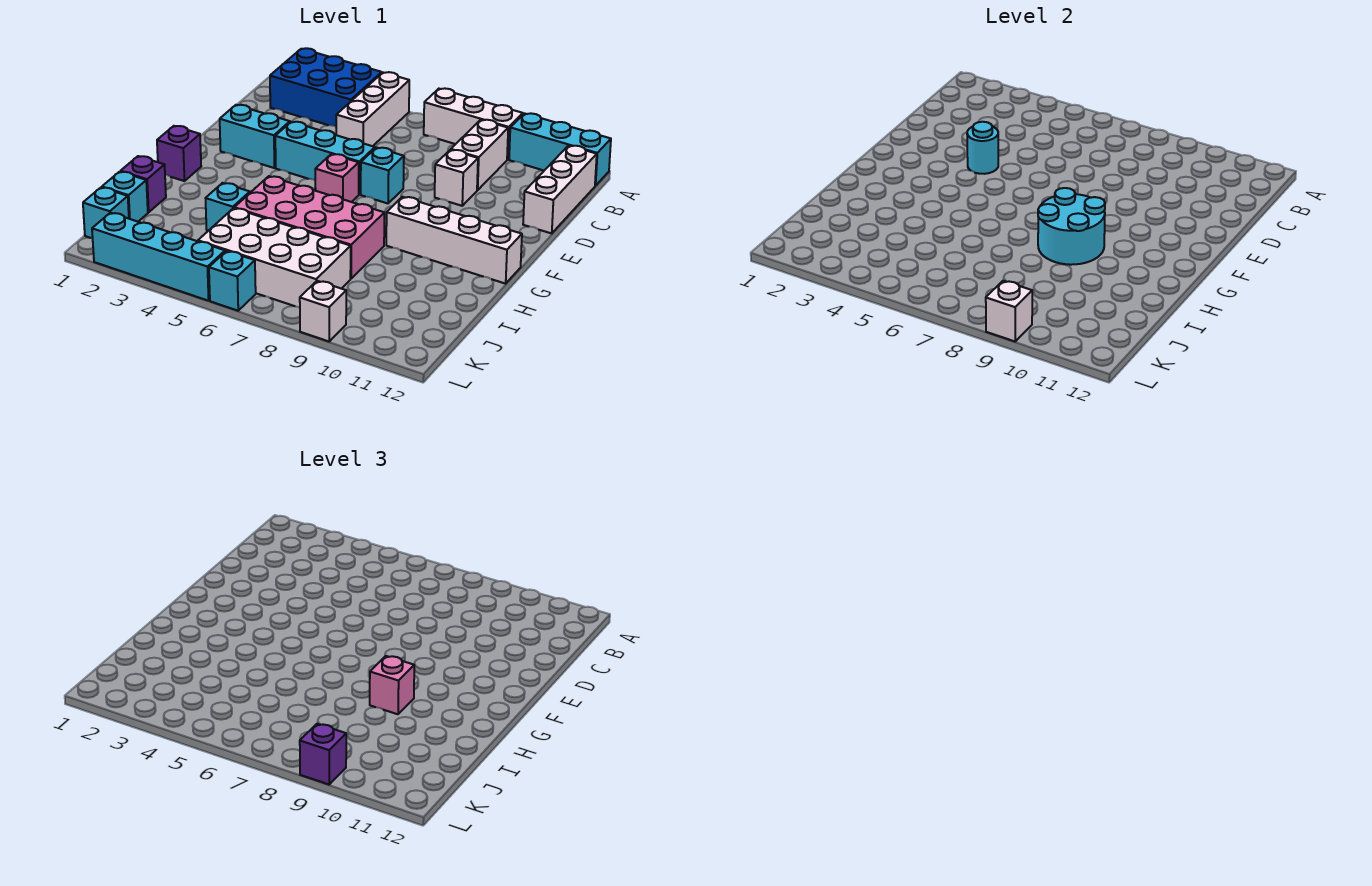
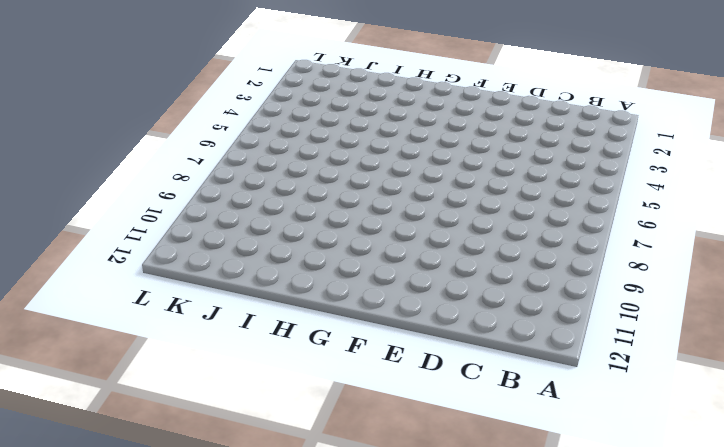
none -> blue 2x3 brick [270,48,382,127]
none -> white 1x3 brick [336,72,409,146]
none -> white 1x3 brick [424,88,523,160]

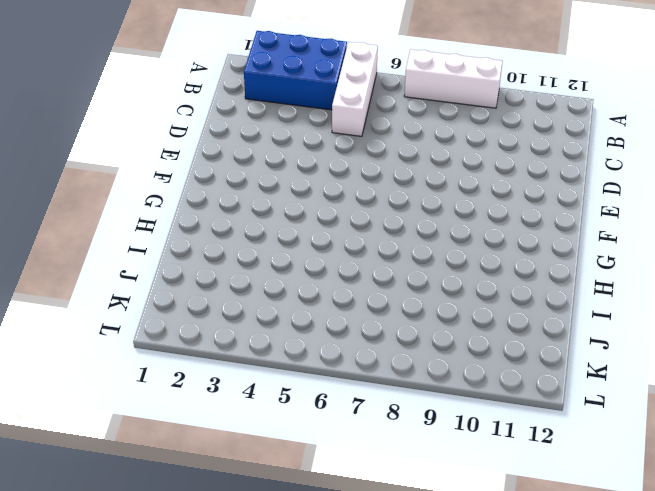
none -> cyan 1x3 brick [509,113,611,186]
none -> white 1x2 brick [451,120,508,190]
none -> white 1x3 brick [523,146,597,233]

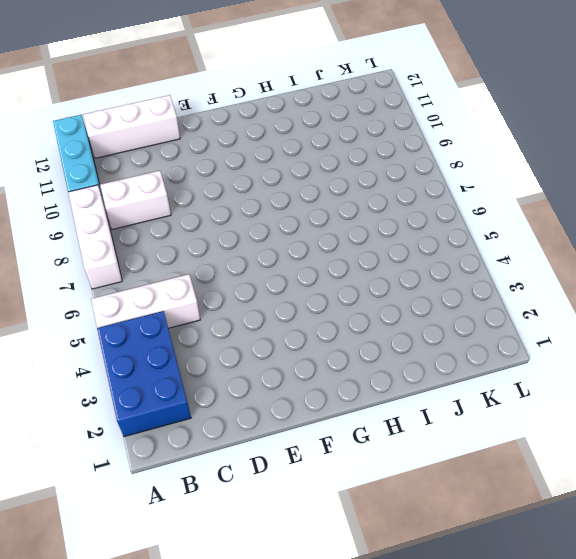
none -> white 1x1 brick [435,150,478,206]
none -> cyan 1x2 brick [220,105,290,168]
none -> cyan 1x3 brick [275,122,375,194]

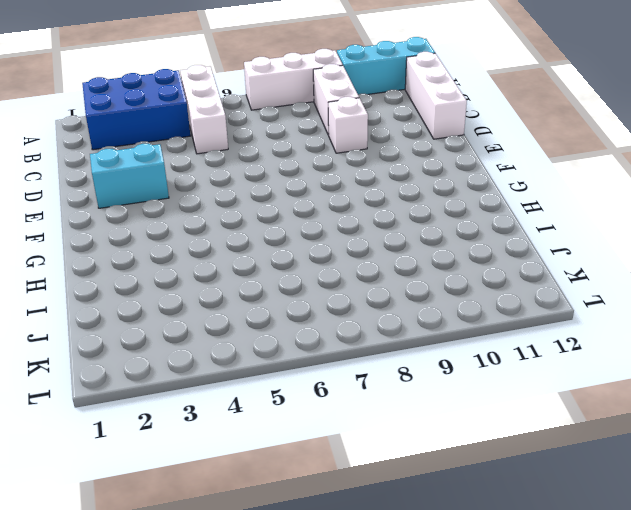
none -> cyan 1x3 brick [275,122,375,194]
none -> cyan 1x1 brick [361,148,404,203]
none -> pink 1x1 brick [315,154,359,202]

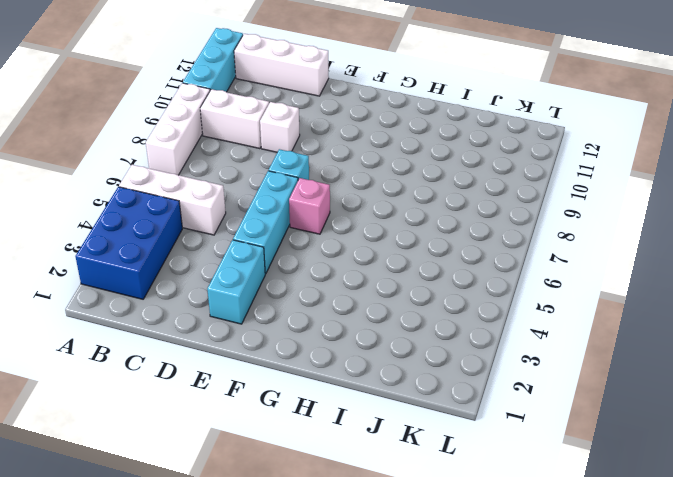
none -> purple 1x1 brick [157,126,201,181]
none -> white 1x4 brick [386,197,522,284]
none -> pink 2x4 brick [234,176,384,278]

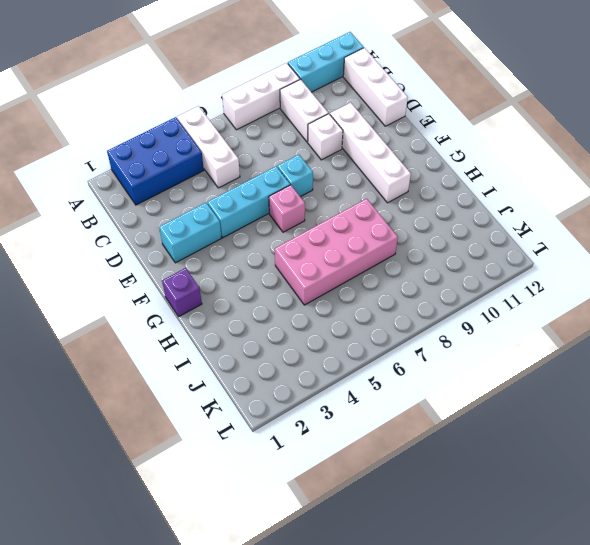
white 1x4 brick [330,103,411,203] -> white 1x4 brick turned to [386,197,522,284]
none -> purple 1x1 brick [121,156,166,212]
none -> cyan 1x1 brick [206,183,250,232]
none -> cyan 1x1 brick [102,172,148,222]

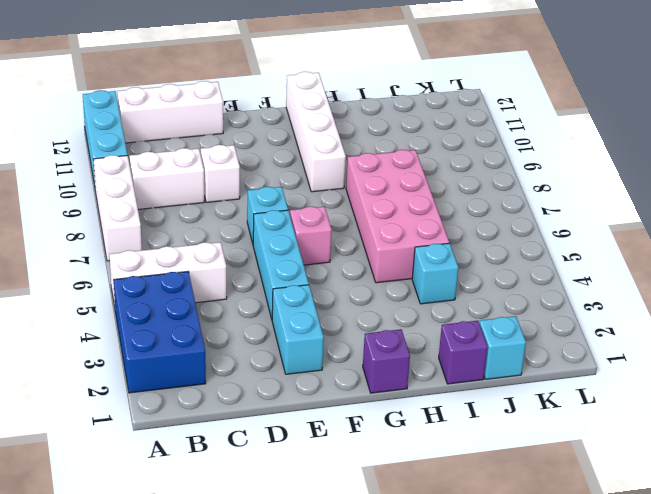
none -> white 2x4 brick [198,208,351,308]
none -> cyan 1x1 brick [83,187,129,238]
none -> cyan 1x4 brick [92,213,225,301]

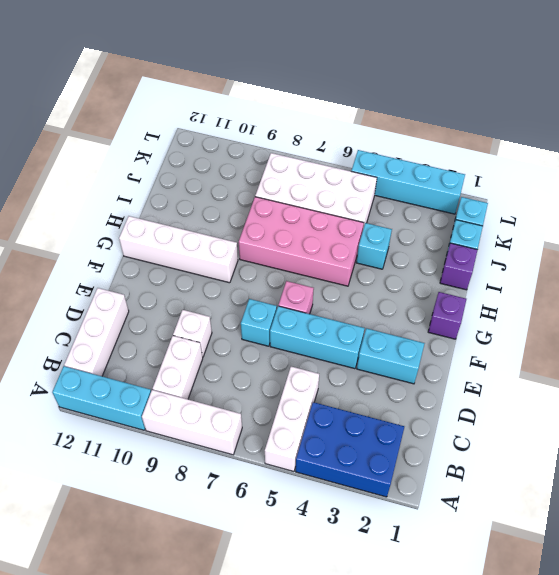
none -> cyan 1x1 brick [209,251,256,311]
none -> white 1x1 brick [300,281,346,341]
none -> cyan 1x1 round brick [967,122,998,174]

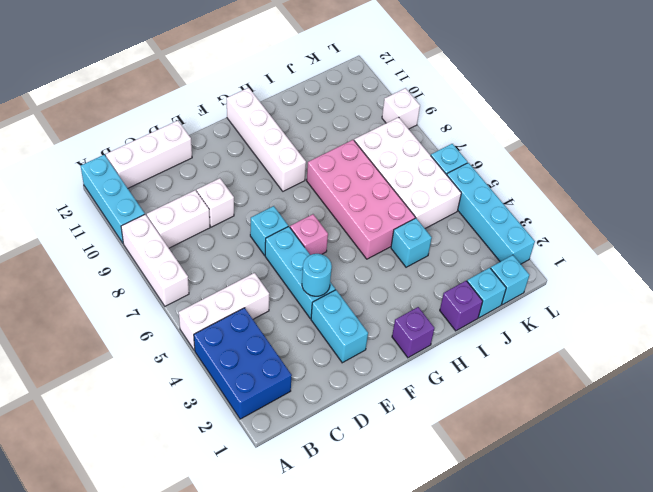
none -> cyan 2x2 round brick [1038,188,1105,265]
none -> white 1x1 brick [986,281,1032,341]
none -> pink 1x1 brick [370,656,414,714]

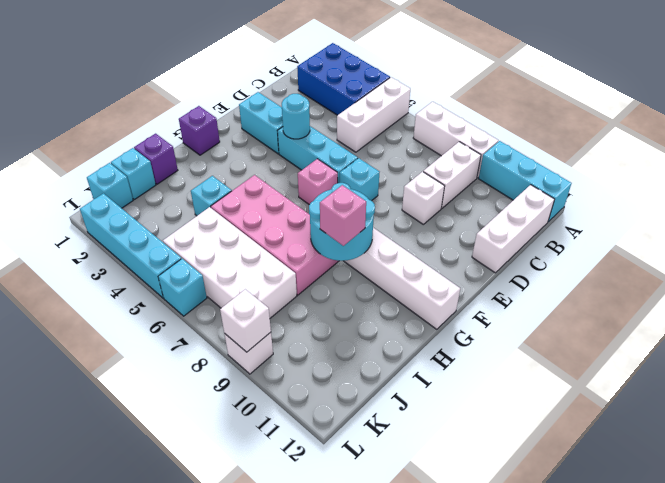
none -> purple 1x1 brick [300,724,346,784]

